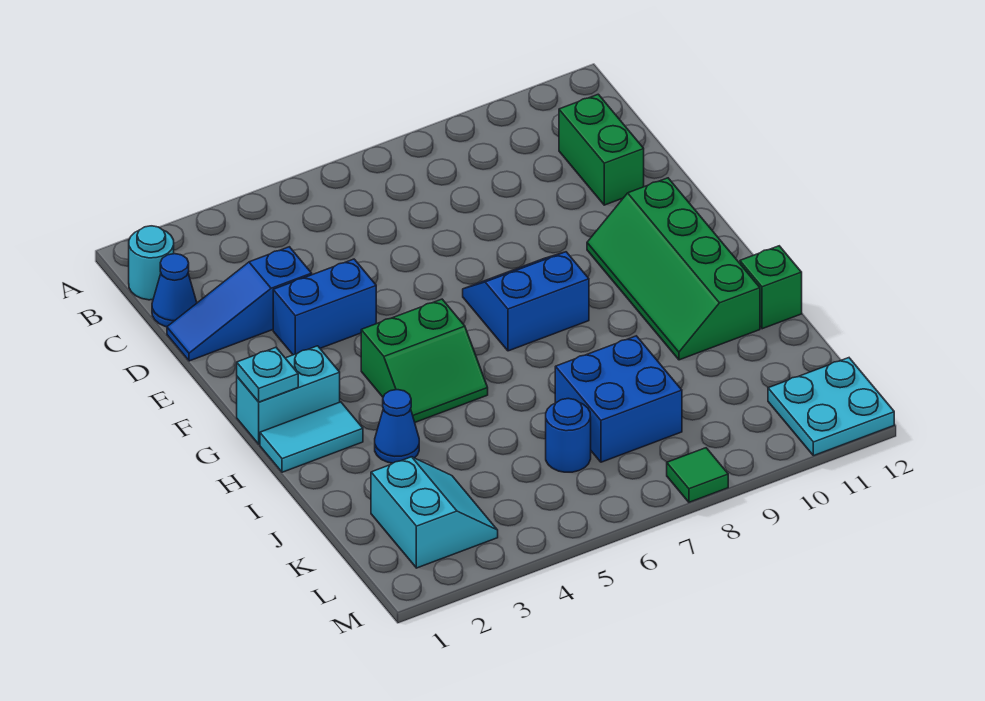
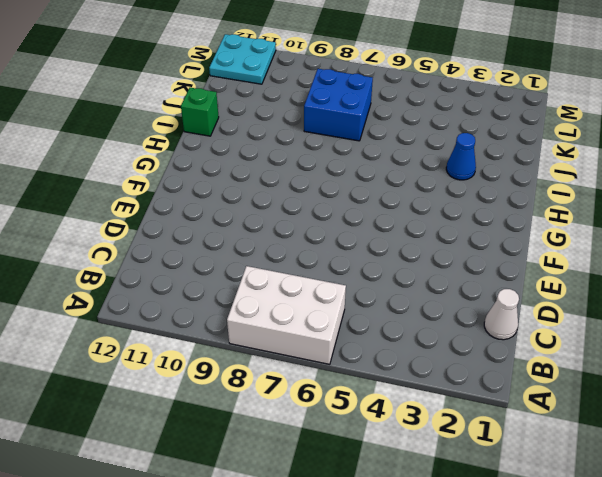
white 2x3 brick [227,266,346,364] -> none
white 1x1 cone [484,289,519,340] -> blue 1x1 cone [152,254,197,327]
none -> cyan 1x1 round brick [129,226,174,300]
none -> green 1x2 brick [559,94,644,205]
none -> blue 1x3 slope [167,247,312,361]

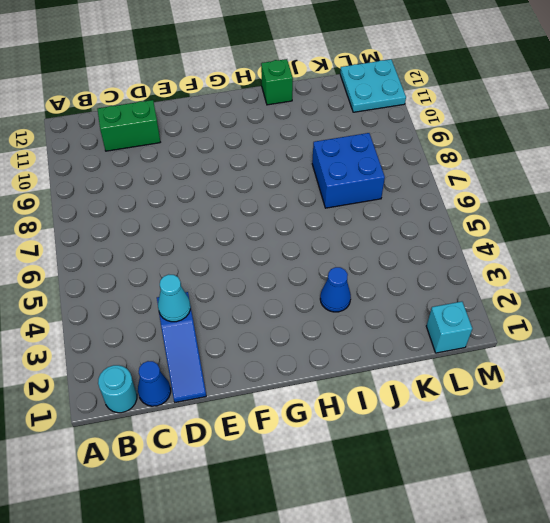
cyan 1x1 cone [158,274,190,322] -> none
cyan 1x1 brick [426,302,472,353] -> none
none -> blue 1x2 brick [273,259,376,355]
none -> blue 2x2 slope [463,252,589,351]
none -> green 2x4 slope [587,178,760,360]

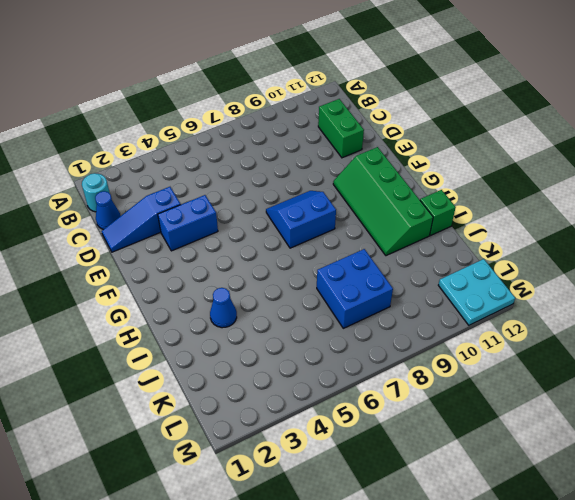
none -> cyan 1x2 brick [237,346,340,444]
none -> green 2x2 slope [361,299,488,422]
none -> cyan 1x2 tile [260,402,363,472]

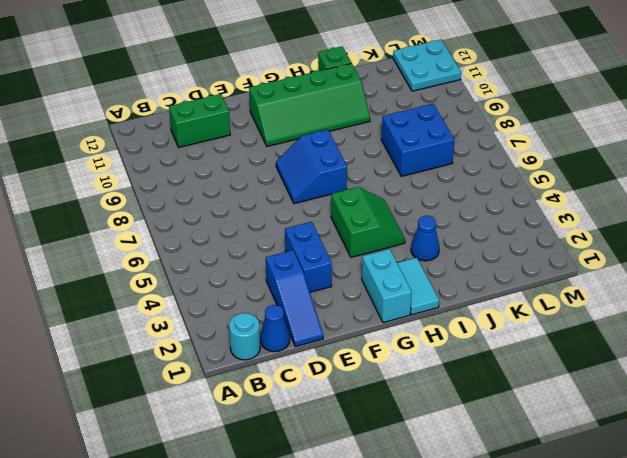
none -> cyan 2x2 slope [371,457,498,568]
none -> blue 1x1 round brick [546,398,591,472]
none -> green 1x1 tile [667,448,728,502]

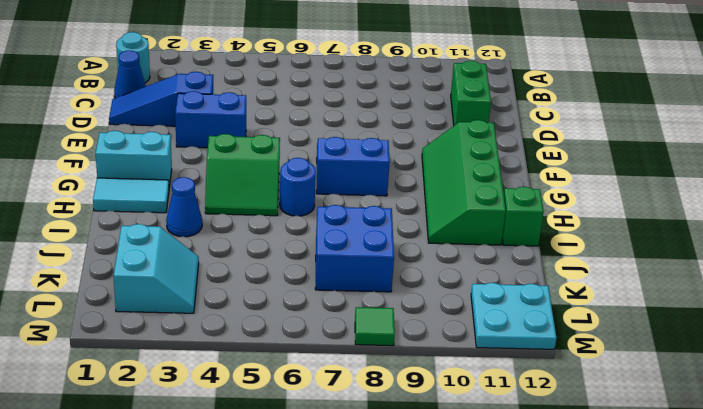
blue 1x1 round brick [280,158,316,216] -> blue 1x1 round brick moved to [546,398,591,472]
none -> cyan 1x1 plate [237,348,298,402]

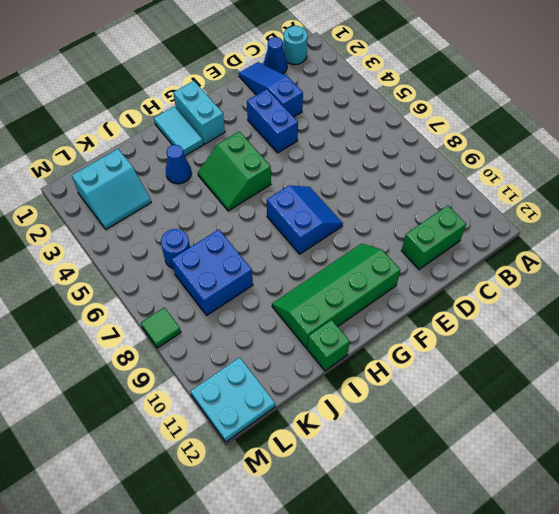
none -> cyan 1x1 plate [237,348,298,402]

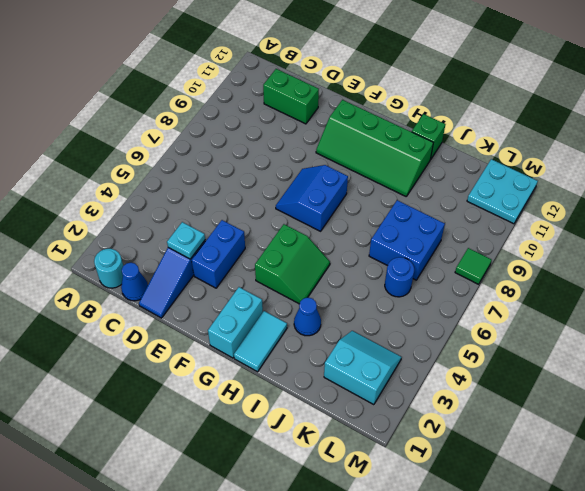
cyan 1x1 plate [167,222,205,259] -> cyan 1x1 plate moved to [237,348,298,402]

